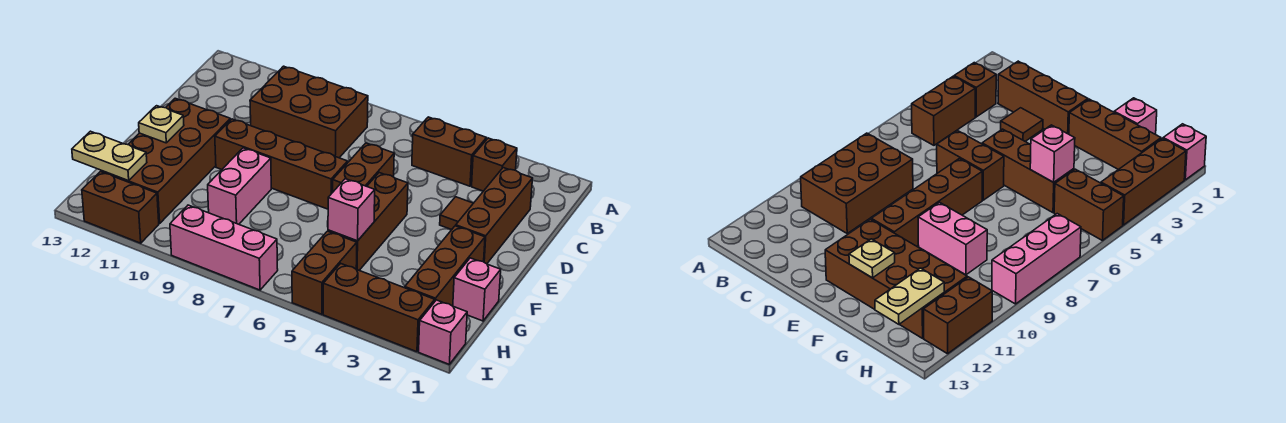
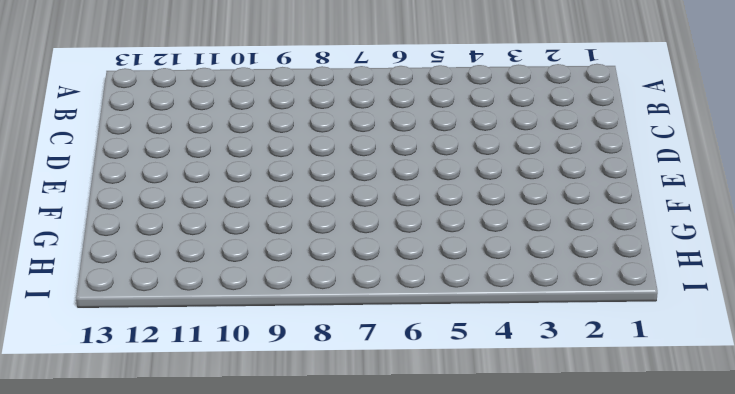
none -> brown 1x1 brick [472,138,517,191]
none -> brown 1x2 brick [412,117,487,186]
none -> brown 2x3 brick [250,66,368,158]

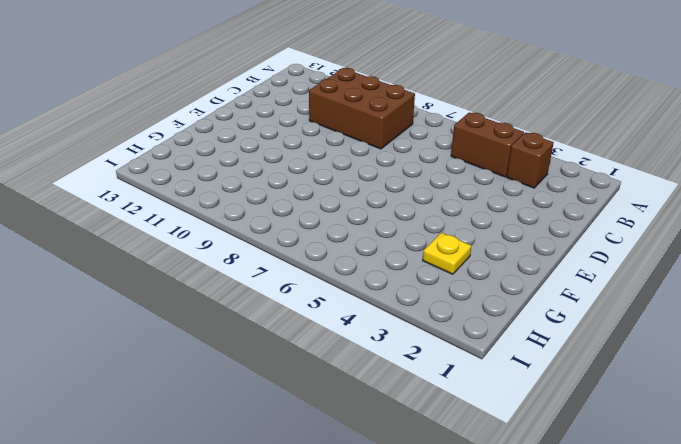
yellow 1x1 plate [423,233,471,274] -> none
none -> brown 1x3 brick [456,168,533,264]
none -> brown 1x1 tile [440,197,473,230]
none -> brown 1x2 brick [333,143,394,192]

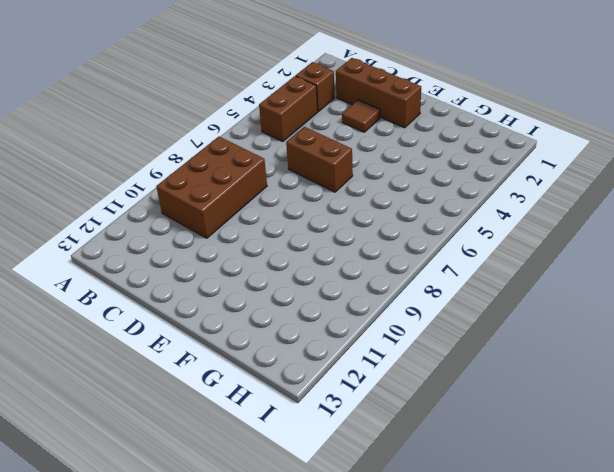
none -> brown 1x3 brick [328,173,408,270]
none -> brown 1x4 brick [215,119,348,209]
none -> brown 2x4 brick [101,98,230,224]

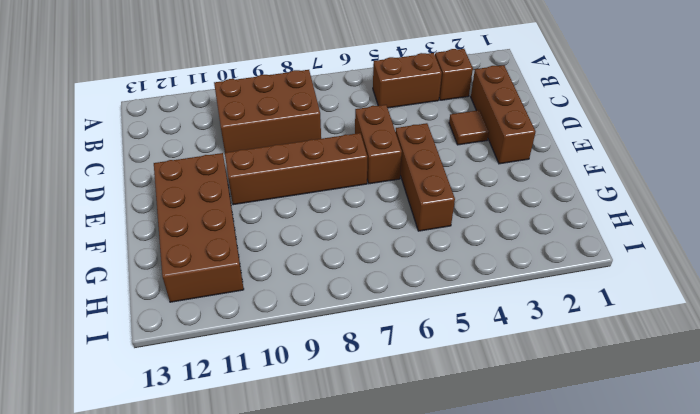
none -> brown 1x3 brick [405,226,485,306]
none -> pink 1x2 brick [208,148,271,224]
none -> pink 1x1 brick [453,258,501,321]

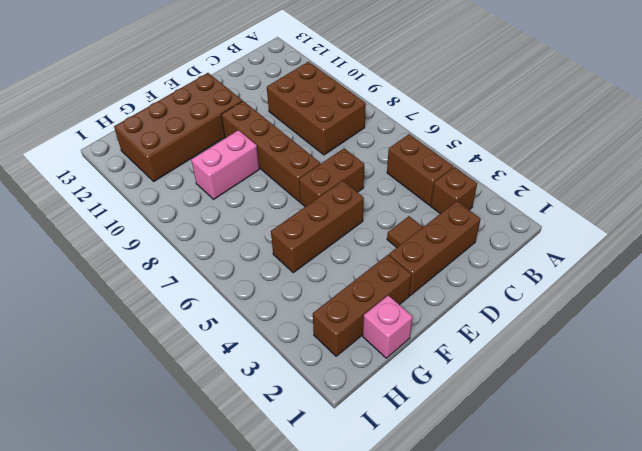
none -> brown 1x2 brick [292,231,357,314]
none -> pink 1x1 brick [419,300,467,364]
none -> brown 1x3 brick [323,263,435,352]

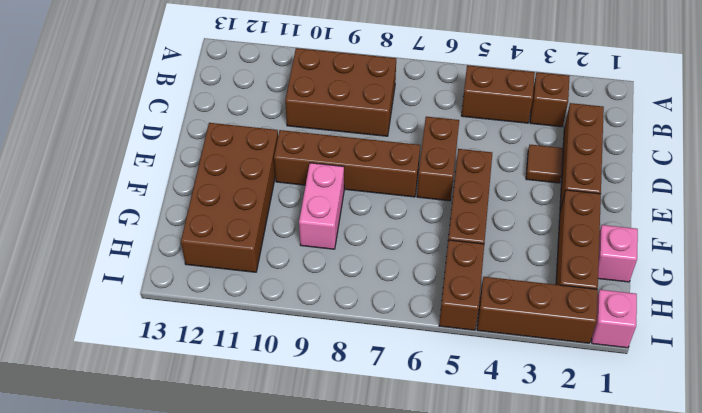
none -> pink 1x3 brick [170,205,278,290]
none -> brown 1x2 brick [82,172,159,243]
none -> tan 1x1 plate [139,106,184,143]

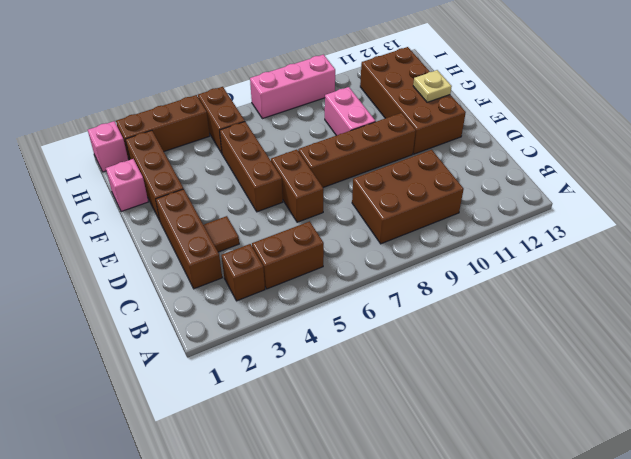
none -> brown 1x2 brick [82,172,159,243]
none -> pink 1x1 brick [328,179,375,241]
none -> tan 1x2 plate [72,131,147,181]

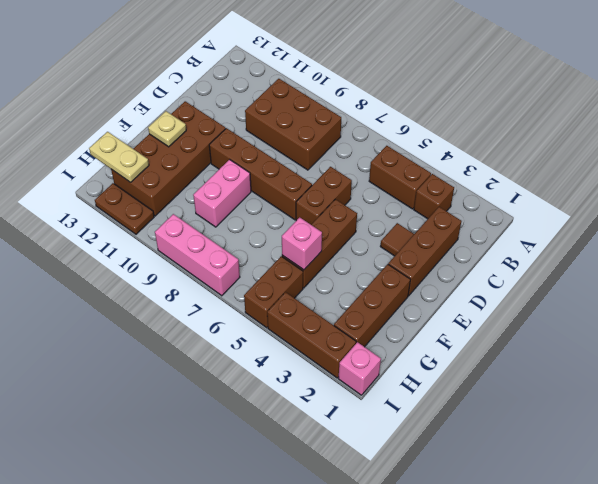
brown 1x2 plate [95,183,154,234] -> brown 1x2 brick [82,172,159,243]
none -> pink 1x1 brick [453,258,501,321]

